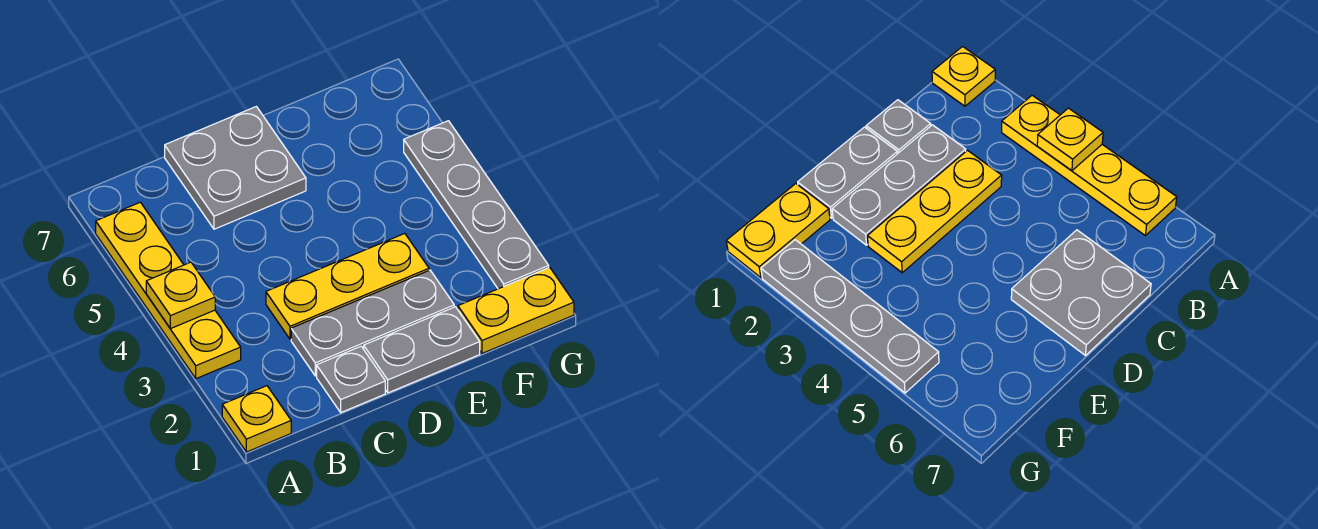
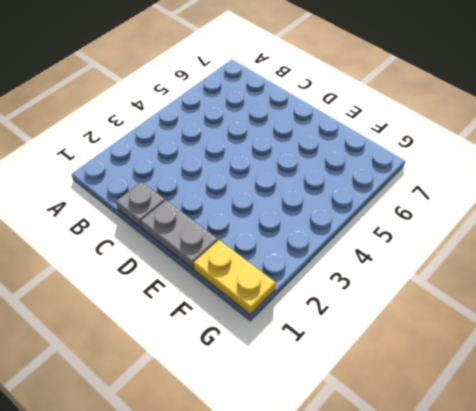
none -> yellow 1x1 plate [222,386,291,452]
none -> yellow 1x4 plate [96,202,241,379]

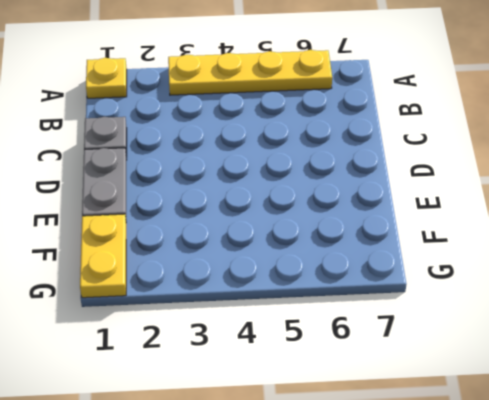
none -> grey 1x3 plate [291,270,454,376]
none -> yellow 1x3 plate [266,234,429,339]

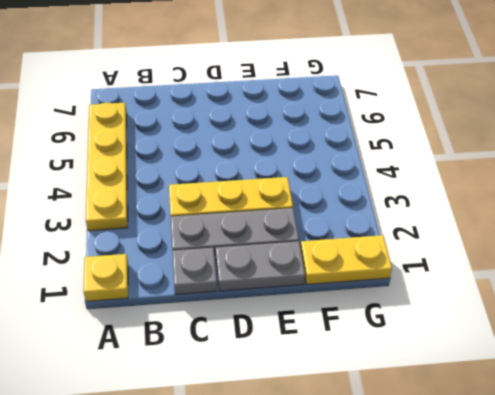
none -> grey 2x2 plate [165,107,306,229]
none -> grey 1x4 plate [404,121,549,289]

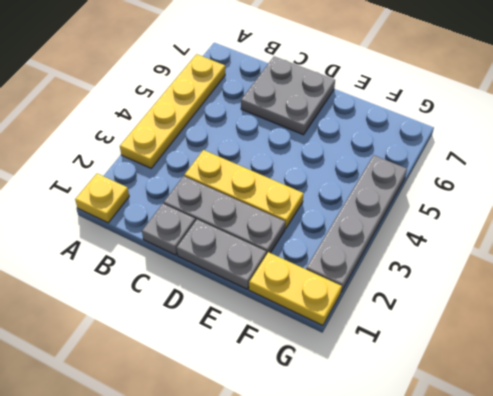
none -> yellow 1x1 plate [146,262,215,329]

